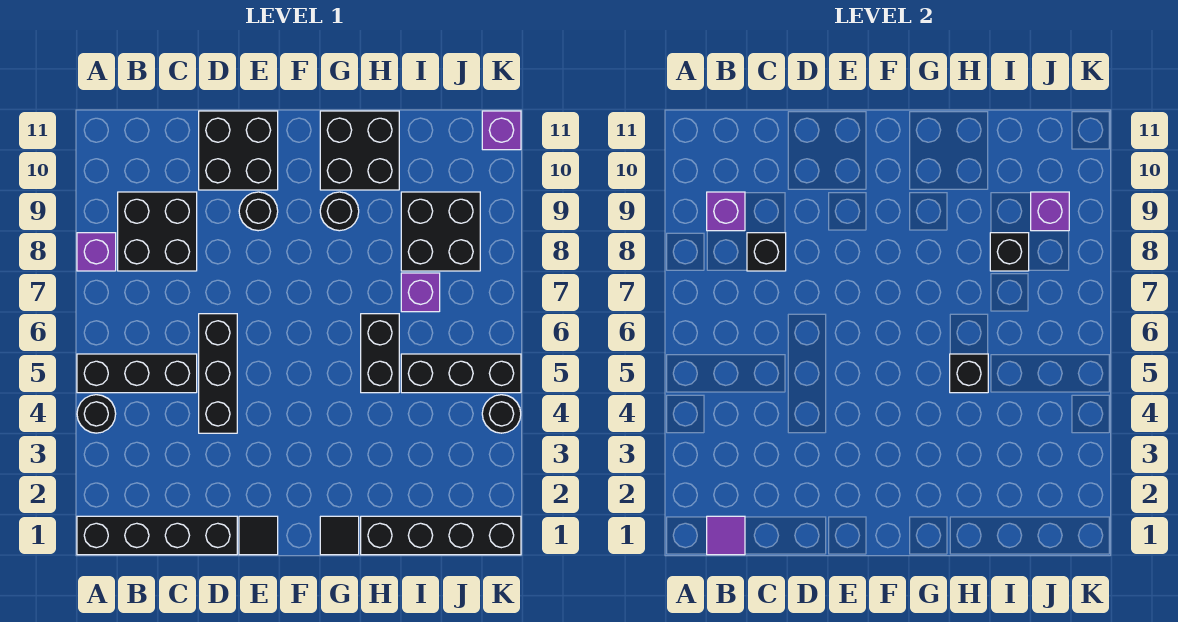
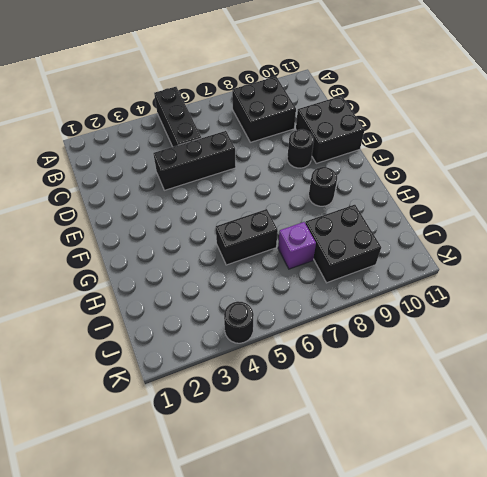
none -> black 1x4 brick [77,516,237,555]
none -> black 1x1 round brick [77,395,116,433]
none -> purple 1x1 brick [77,233,116,271]

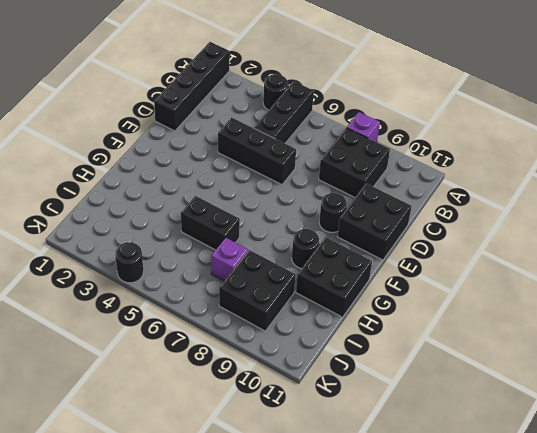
none -> black 1x1 tile [239,516,278,555]
none -> black 1x1 tile [320,516,359,555]
none -> black 1x4 brick [361,516,521,555]

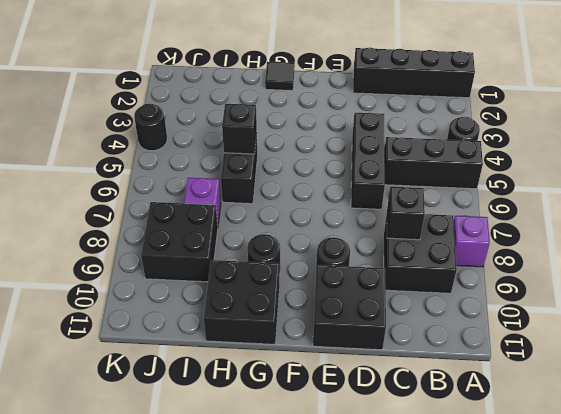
none -> black 1x1 tile [239,516,278,555]
none -> black 1x4 brick [361,516,521,555]
none -> black 1x3 brick [401,354,521,393]

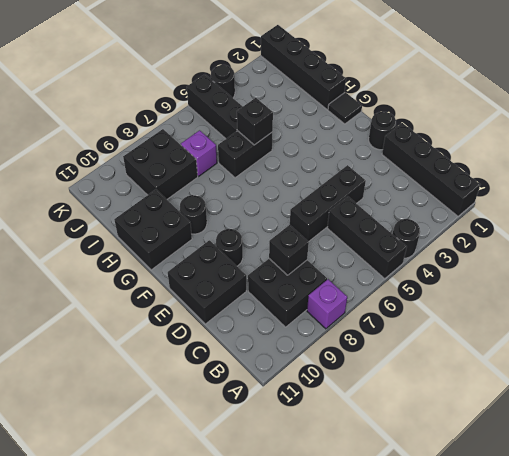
black 1x1 round brick [369,112,396,150] -> black 1x1 tile [239,516,278,555]
none -> purple 1x1 brick [482,111,521,150]
none -> purple 1x1 tile [707,516,745,555]
none -> purple 1x1 brick [707,192,745,231]

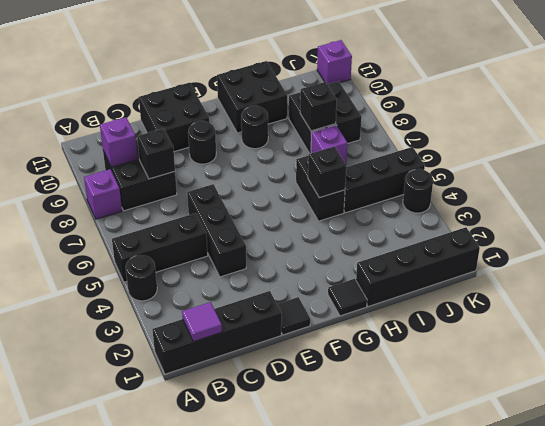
none -> purple 1x1 brick [1031,192,1069,231]

